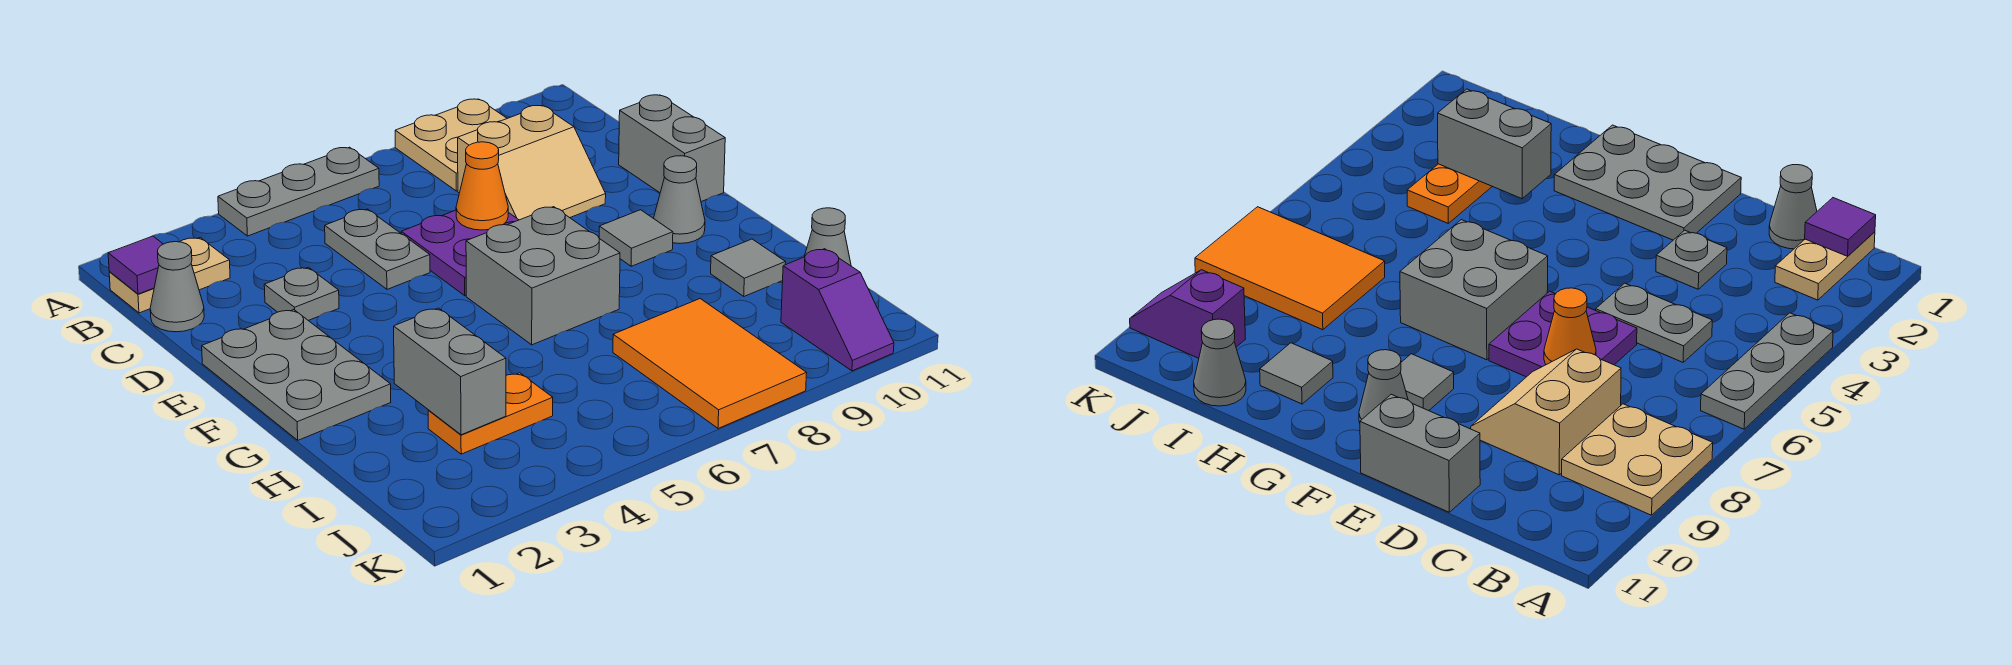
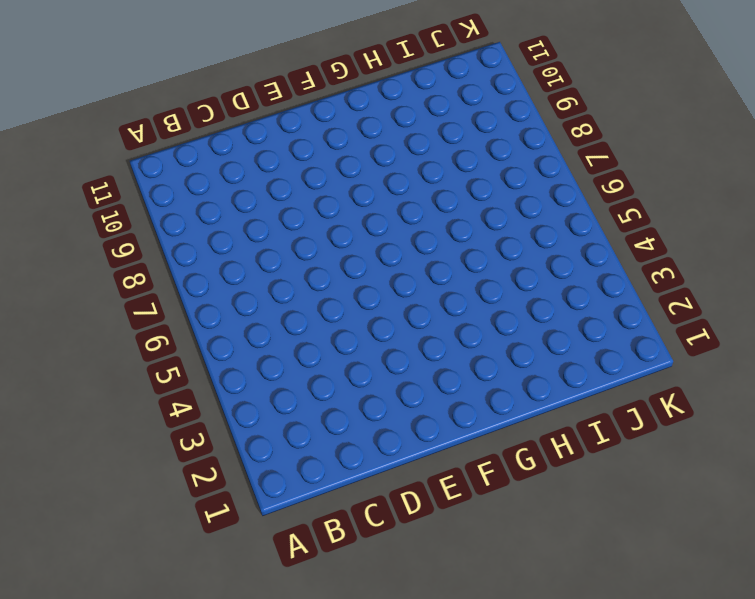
none -> grey 1x3 plate [218,147,379,236]
none -> tan 2x2 plate [395,99,507,191]
none -> tan 1x2 plate [109,238,230,313]

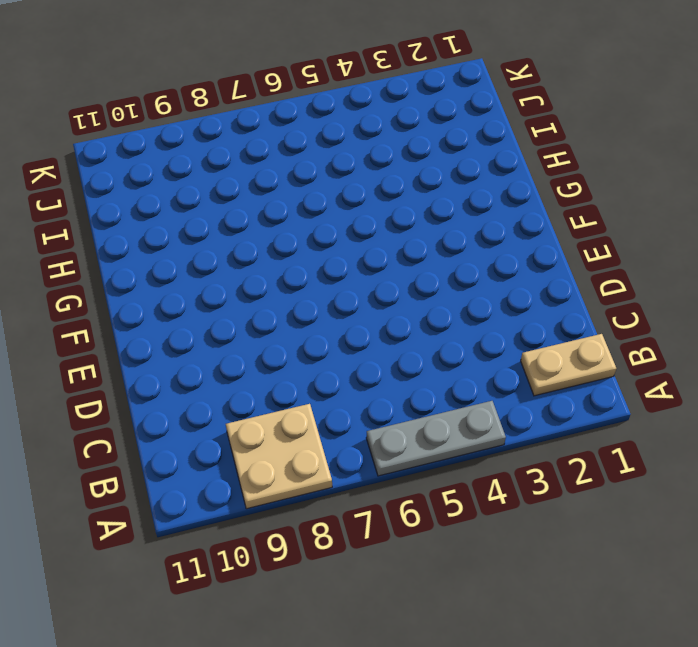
none -> grey 1x1 cone [150,242,204,332]
none -> grey 1x2 plate [325,209,430,289]
none -> tan 2x2 slope [458,106,606,220]

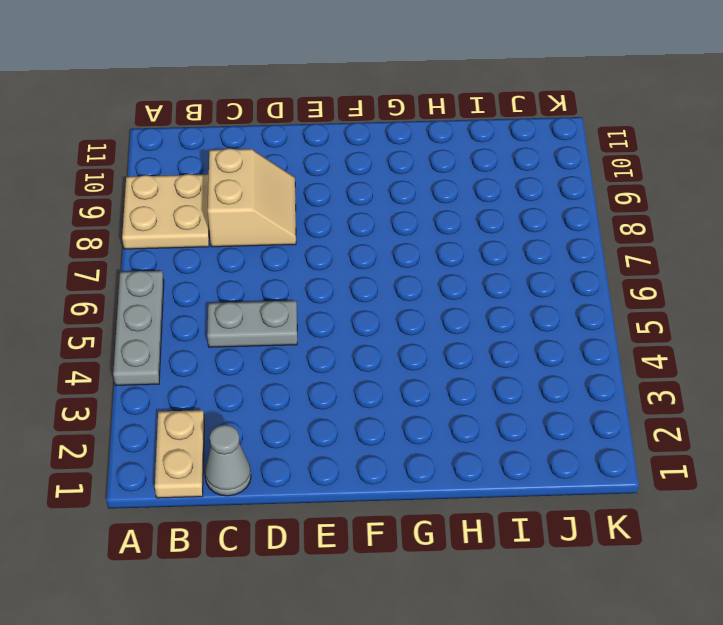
none -> grey 1x1 plate [264,267,339,321]
none -> purple 2x2 plate [401,210,518,296]
none -> grey 1x2 brick [619,95,725,202]

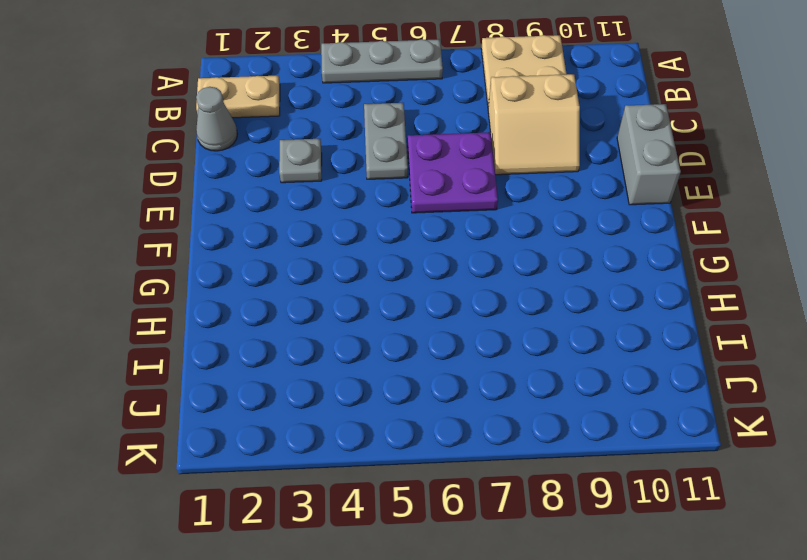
none -> grey 2x3 plate [202,310,391,440]
none -> grey 2x2 brick [466,207,620,345]
none -> grey 1x1 tile [599,210,673,266]

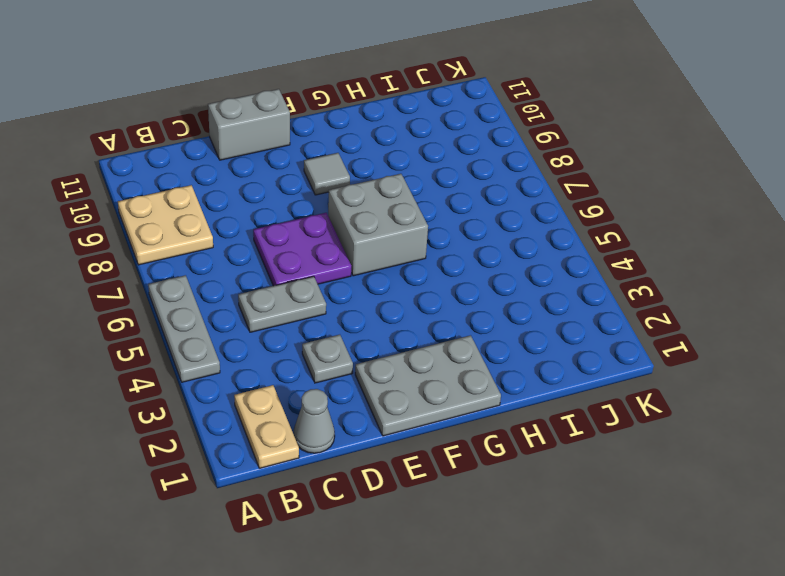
none -> tan 2x2 slope [458,106,606,220]
none -> grey 1x1 cone [654,156,705,243]
none -> grey 1x1 tile [711,239,786,296]

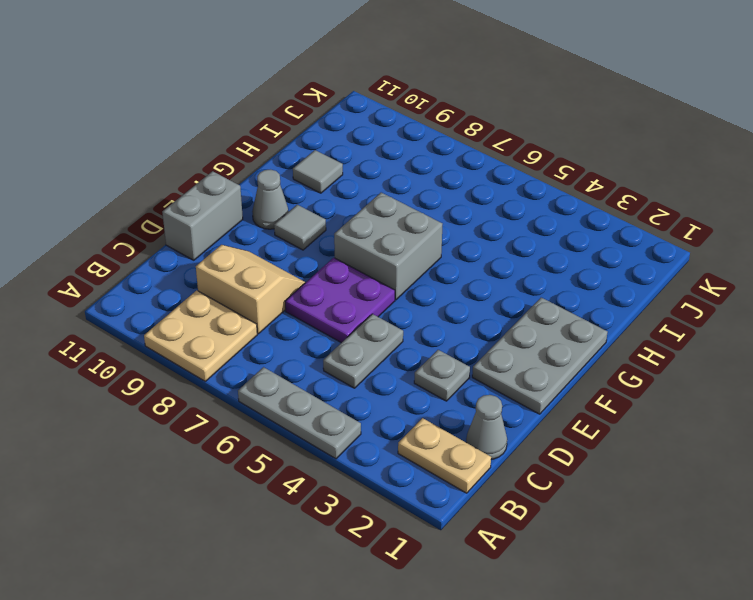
none -> orange 1x2 plate [428,373,553,454]
none -> orange 2x3 tile [613,299,807,428]
none -> grey 1x1 cone [804,208,851,266]

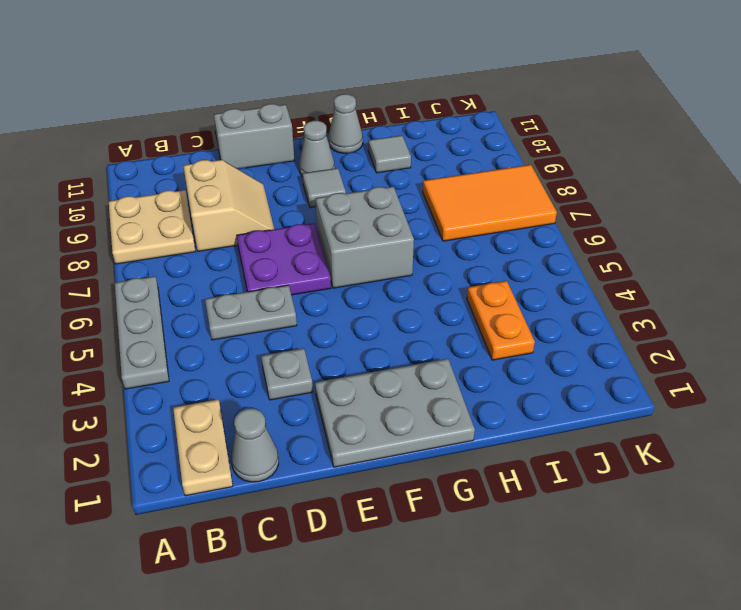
grey 1x1 cone [329,94,363,153] -> grey 1x1 cone moved to [804,208,851,266]
none -> purple 1x2 slope [781,249,894,371]
none -> purple 1x1 tile [108,236,163,294]
none -> orange 1x1 cone [456,142,508,230]

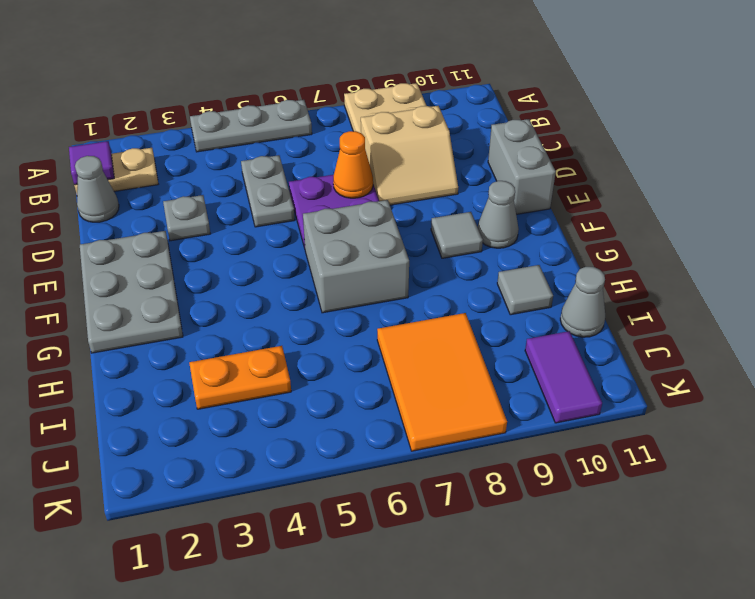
purple 1x2 tile [525,331,602,423] -> purple 1x2 slope [781,249,894,371]
none -> grey 1x2 brick [394,308,506,435]

